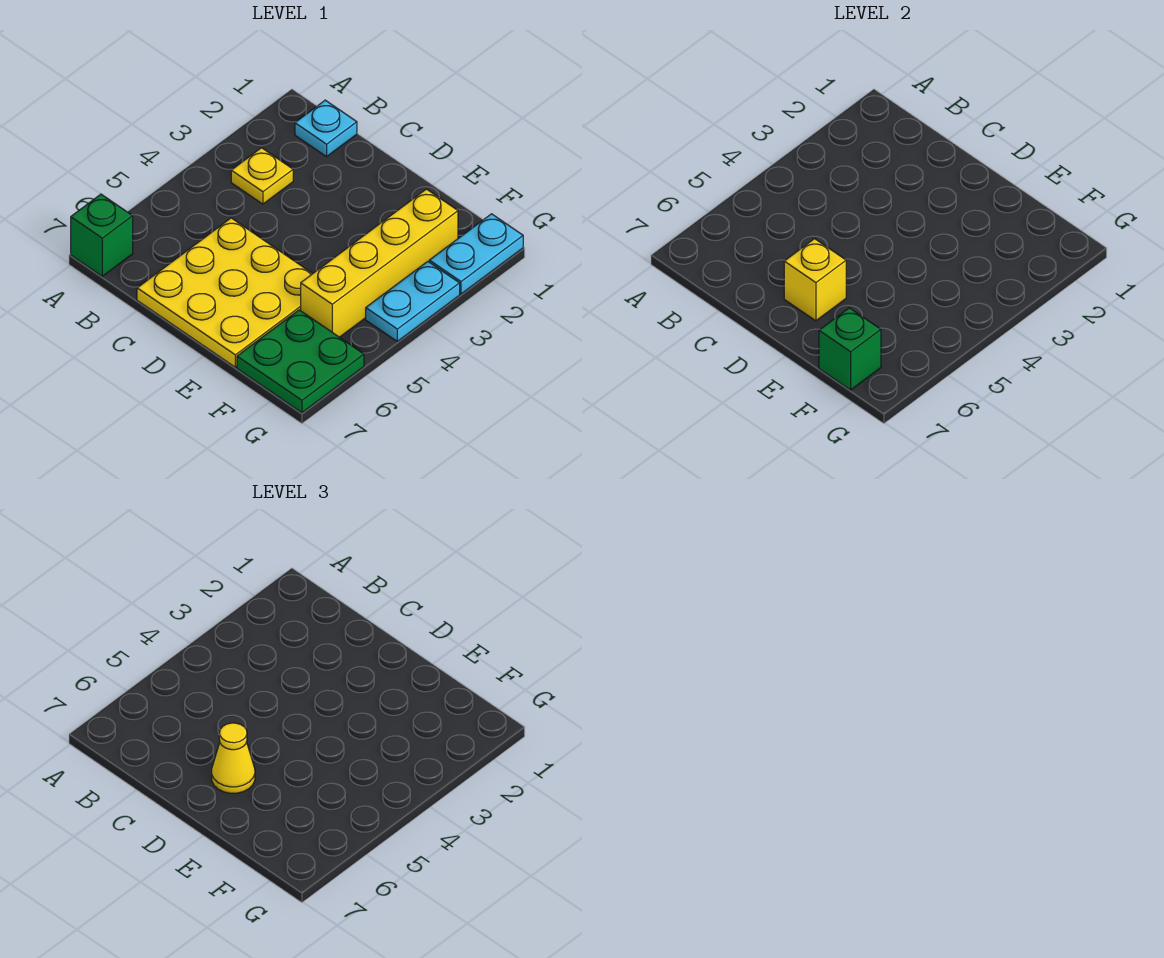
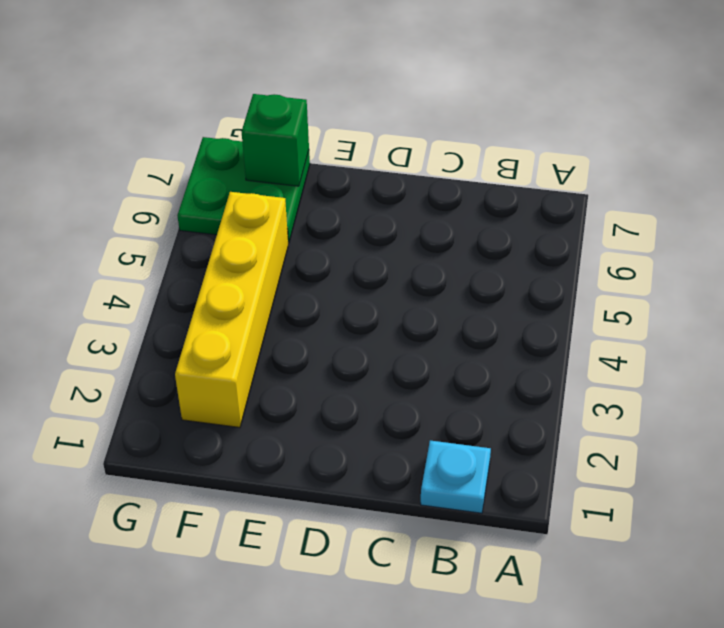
none -> green 1x1 brick [71,194,133,276]
none -> yellow 1x1 plate [231,148,293,204]

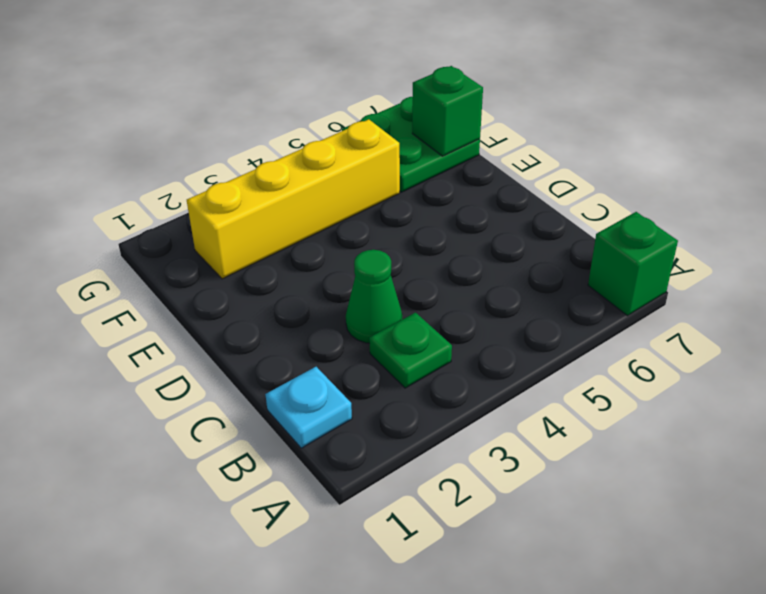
green 1x1 plate [369,313,452,388] -> yellow 1x1 plate [231,148,293,204]
green 1x1 cone [346,250,402,343] -> none
none -> yellow 3x3 plate [137,218,313,367]
none -> cyan 1x2 plate [429,214,523,294]

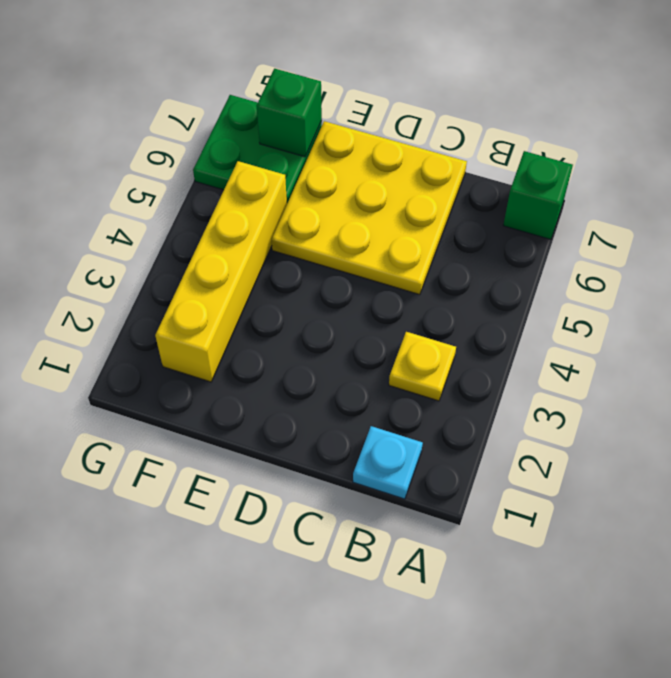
none -> cyan 1x2 plate [429,214,523,294]
none -> cyan 1x2 plate [366,262,460,341]

